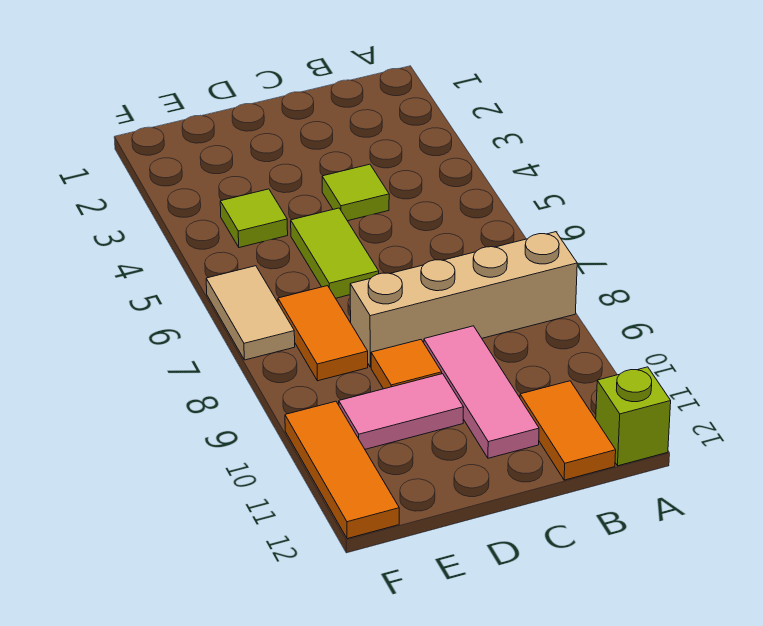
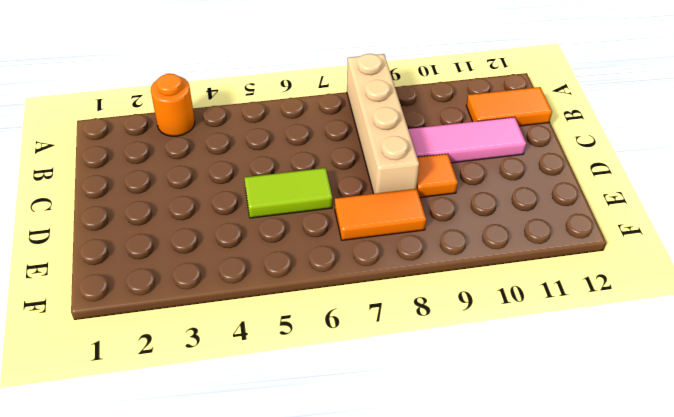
orange 1x1 round brick [151,74,195,136] -> none
none -> lime 1x1 brick [596,367,671,466]
none -> lime 1x1 tile [322,164,389,221]
none -> pink 1x2 tile [339,374,464,449]

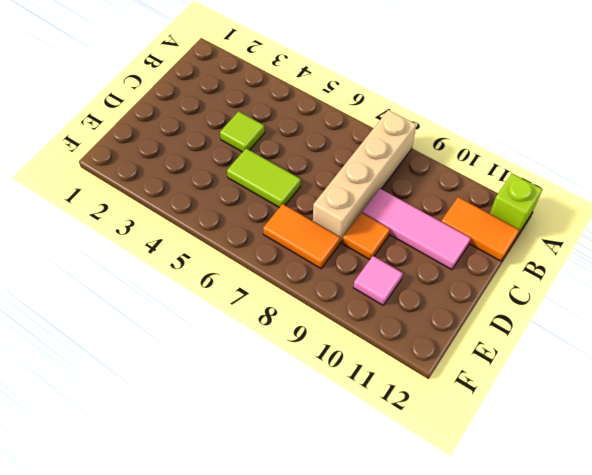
pink 1x1 tile [353,256,403,305] -> pink 1x2 tile [339,374,464,449]
none -> lime 1x1 tile [220,189,288,248]
none -> tan 1x2 tile [206,266,295,360]
none -> orange 1x3 tile [285,401,399,539]

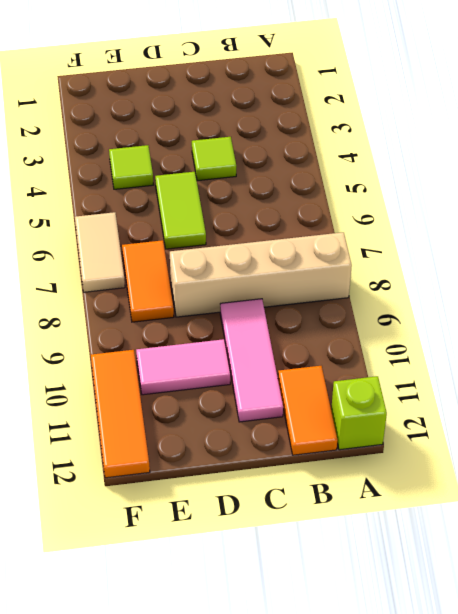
none -> orange 1x1 tile [371,340,442,389]

